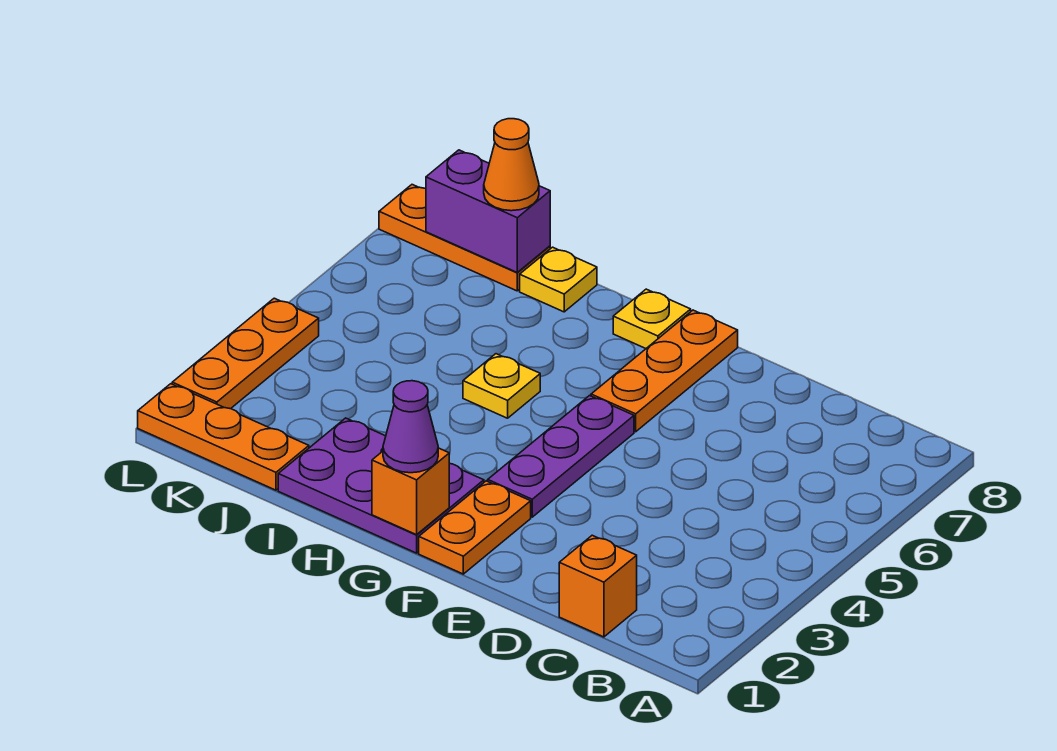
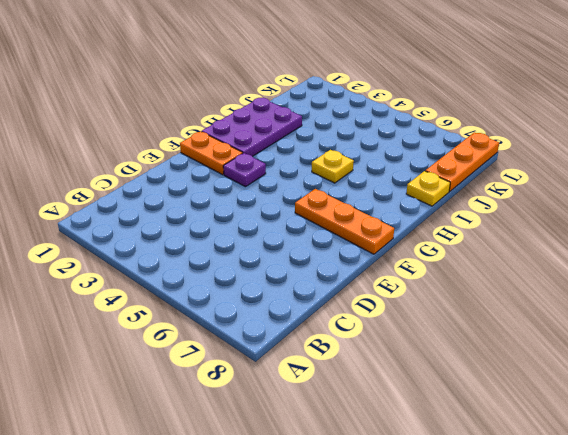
purple 1x1 plate [223,153,266,187] -> purple 1x3 plate [488,396,634,517]
none -> orange 1x1 brick [559,535,637,637]
none -> yellow 1x1 plate [613,289,691,348]
none -> orange 1x3 plate [138,384,309,490]

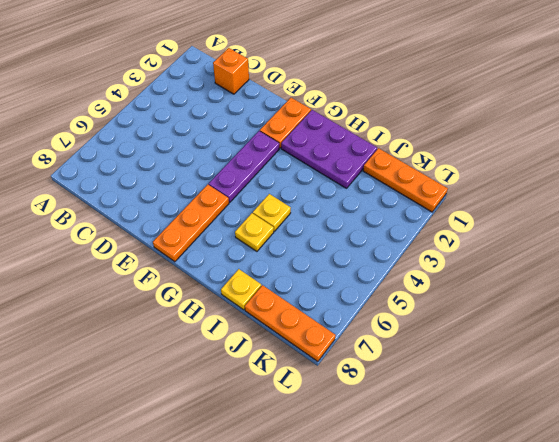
yellow 1x1 plate [235,213,274,251] -> yellow 1x1 plate moved to [613,289,691,348]
none -> orange 1x3 plate [172,298,319,409]
none -> orange 1x1 brick [372,448,449,535]
none -> purple 1x2 brick [426,150,550,272]

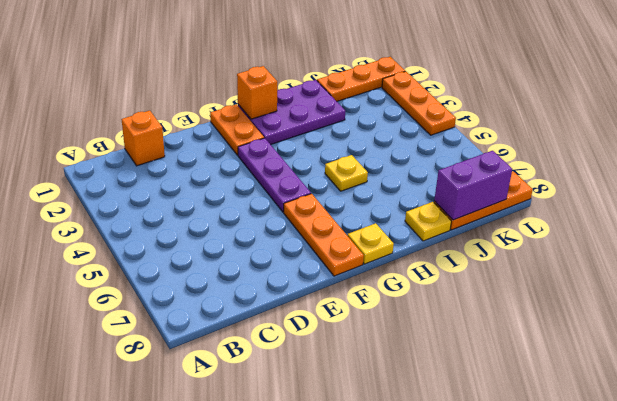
none -> purple 1x1 cone [383,381,438,473]
none -> orange 1x1 cone [484,119,539,211]

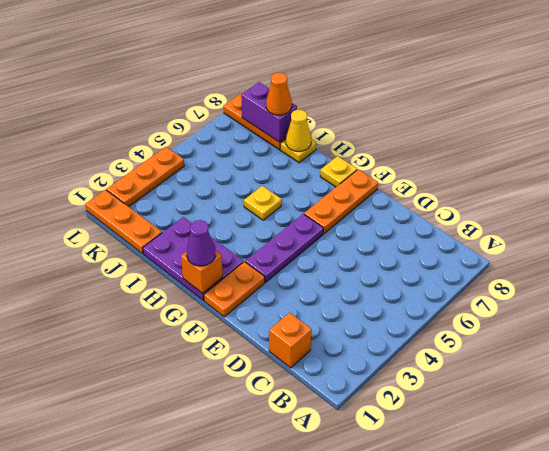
yellow 1x1 cone [286,110,311,151] -> none

